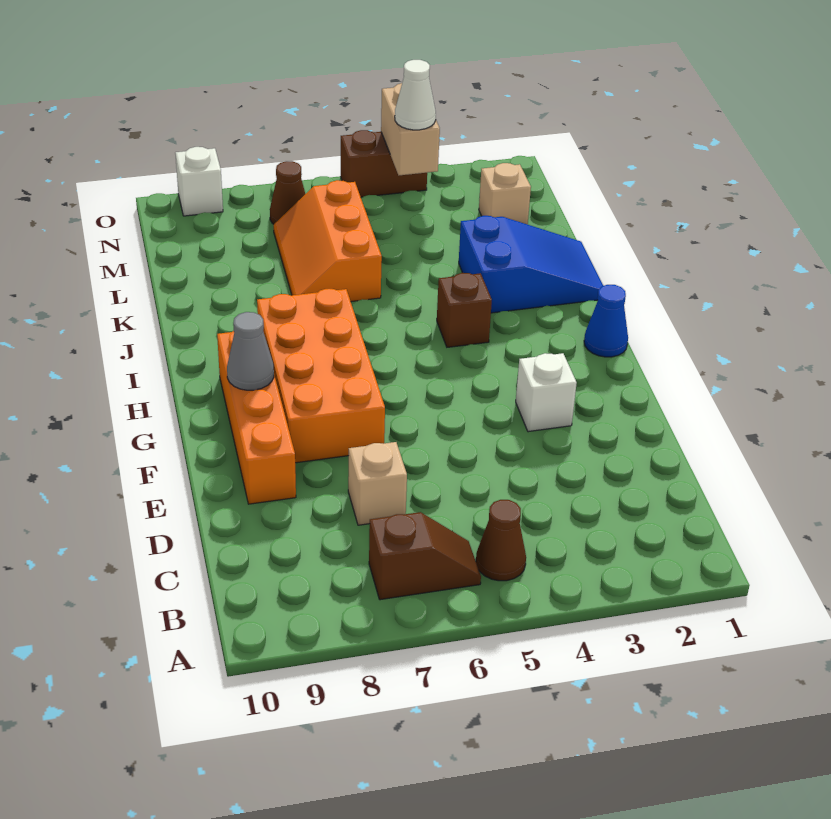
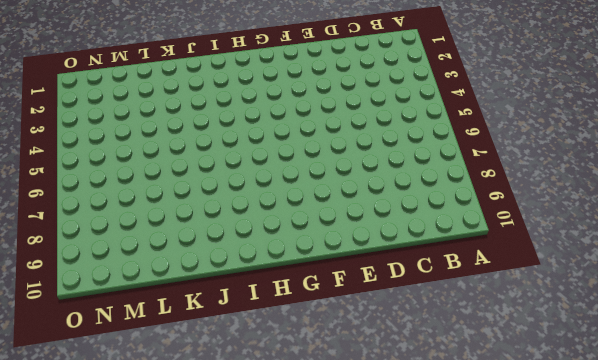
none -> brown 1x1 cone [476,500,526,581]
none -> brown 1x2 slope [369,512,481,600]
none -> tan 1x1 brick [348,442,407,525]

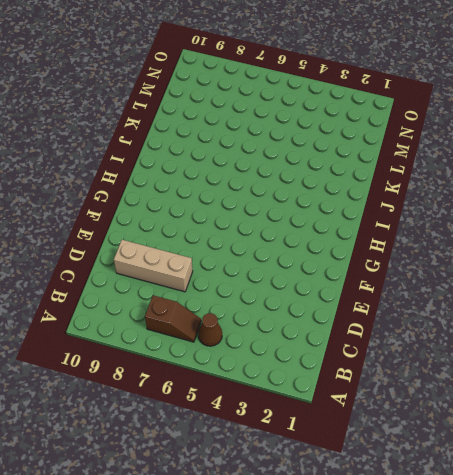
tan 1x3 brick [114,240,193,292] -> tan 1x1 brick [348,442,407,525]
none -> orange 1x4 brick [217,331,296,504]
none -> white 1x1 brick [516,353,577,432]
none -> orange 2x4 brick [257,289,385,463]

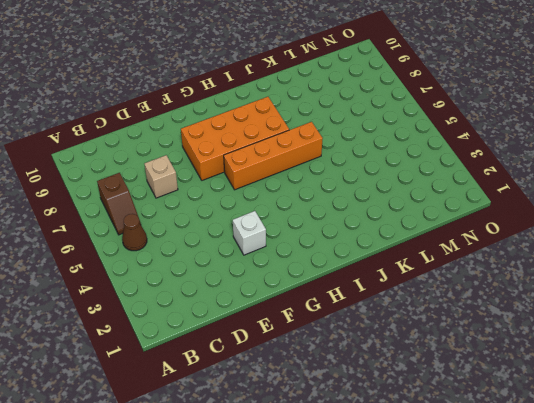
orange 1x4 brick [224,122,323,190] -> orange 1x4 brick moved to [217,331,296,504]
none -> blue 1x1 cone [584,285,628,357]
none -> brown 1x1 brick [437,273,492,347]
none -> blue 2x3 slope [459,216,603,313]

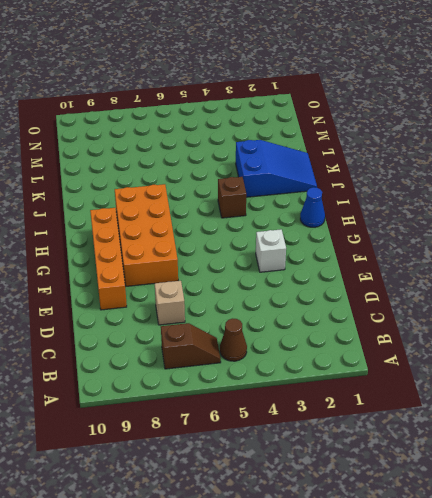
none -> orange 2x3 slope [274,180,382,302]
none -> tan 1x1 brick [479,163,531,224]
none -> brown 1x1 cone [270,161,305,224]

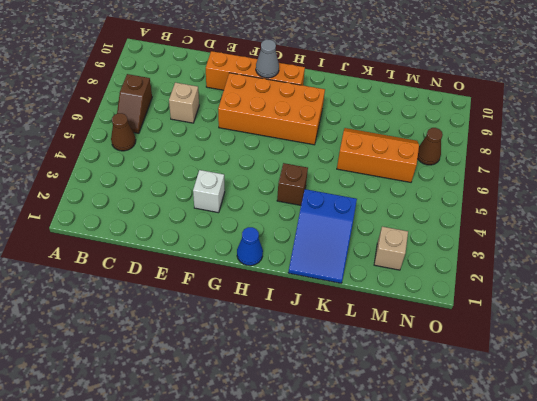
none -> brown 1x2 brick [341,130,427,197]
none -> white 1x1 brick [175,147,223,216]
none -> tan 1x2 brick [381,83,440,175]

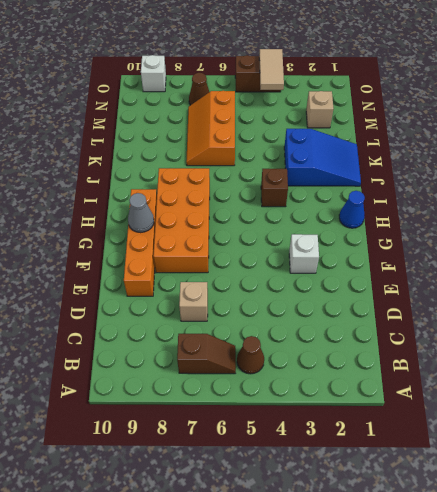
tan 1x2 tile [259,49,284,90] -> tan 1x2 brick [381,83,440,175]
none -> white 1x1 cone [395,60,436,130]

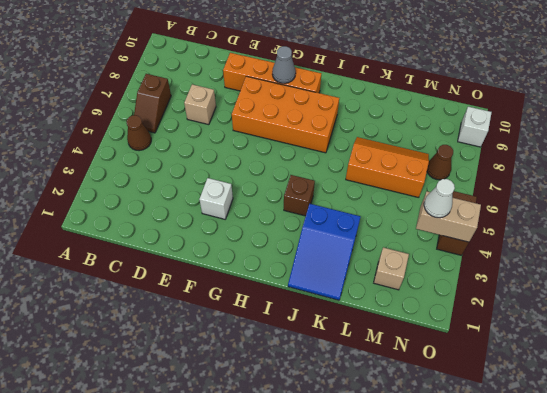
none -> blue 1x1 cone [584,285,628,357]

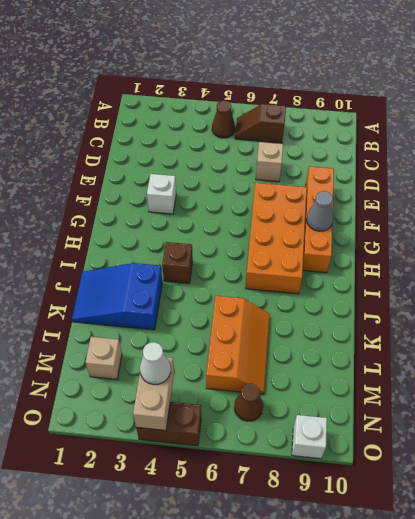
none -> blue 1x1 cone [584,285,628,357]

